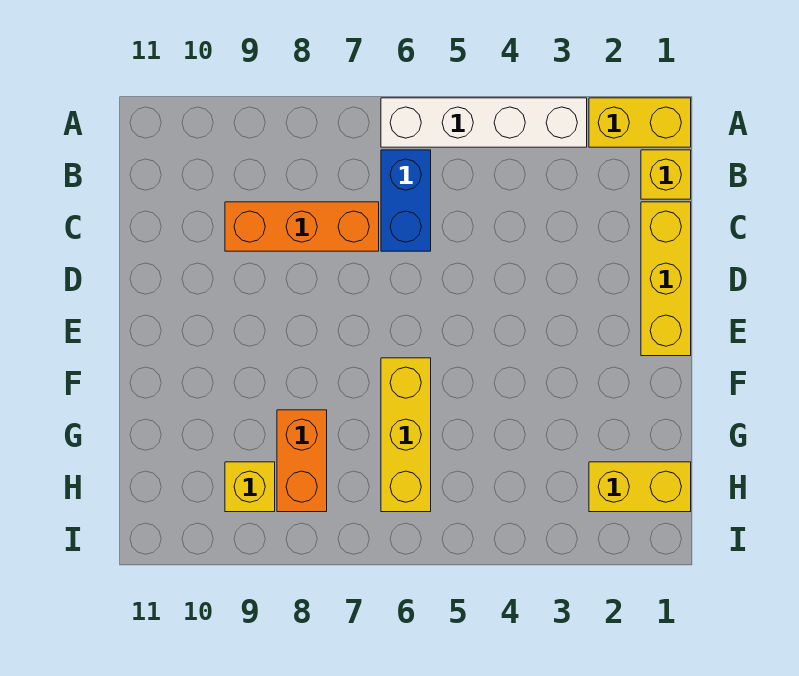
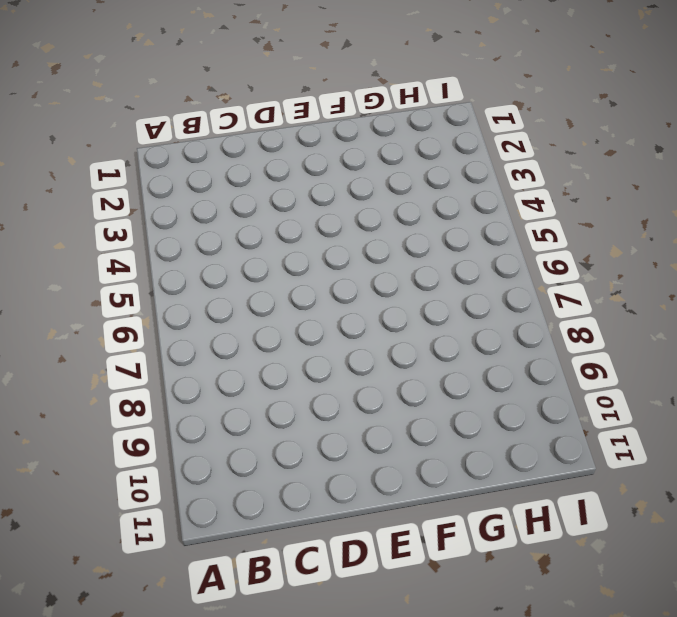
none -> yellow 1x2 brick [589,98,691,147]
none -> white 1x4 brick [381,98,587,147]

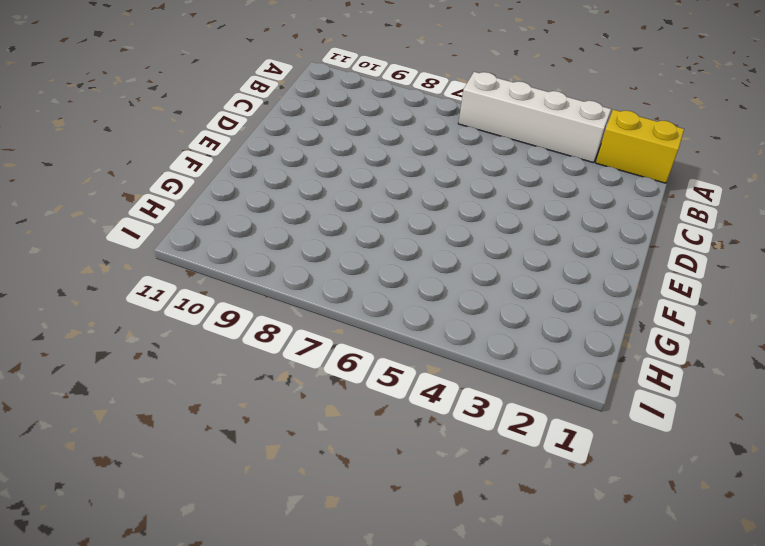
none -> yellow 1x1 brick [641,150,691,199]
none -> blue 1x2 brick [381,150,431,251]

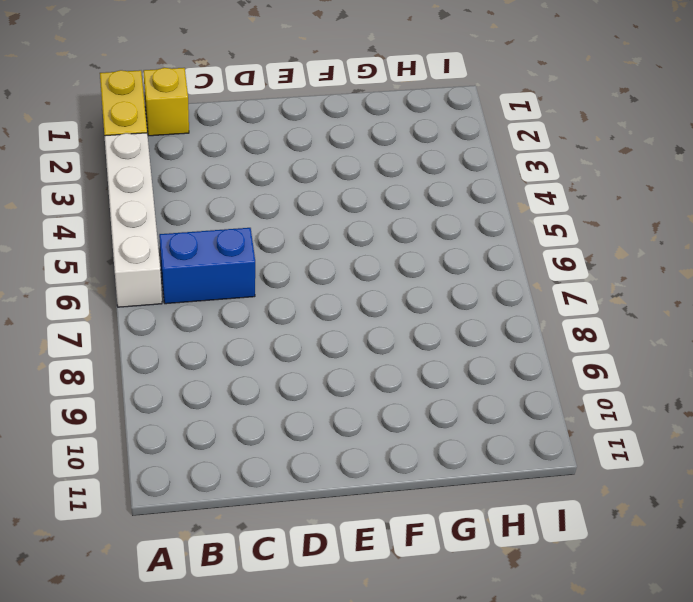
none -> yellow 1x3 brick [641,202,691,356]
none -> orange 1x3 brick [225,202,379,251]

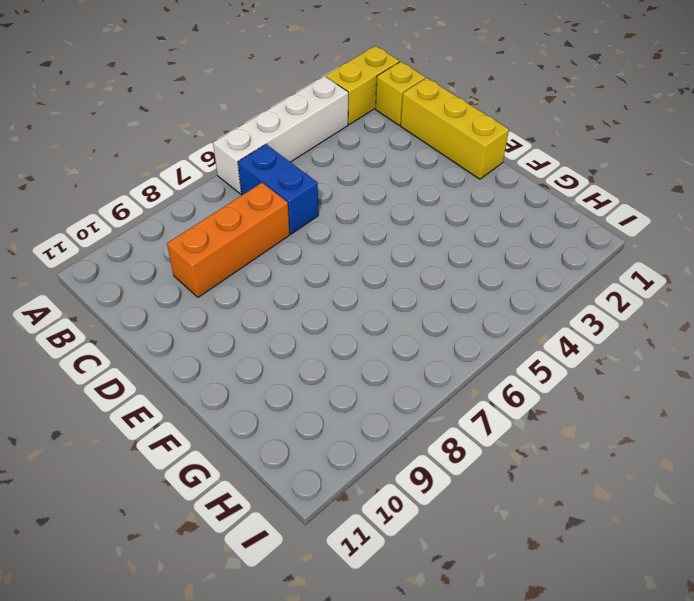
none -> yellow 1x3 brick [381,358,431,512]
none -> orange 1x2 brick [277,410,327,512]

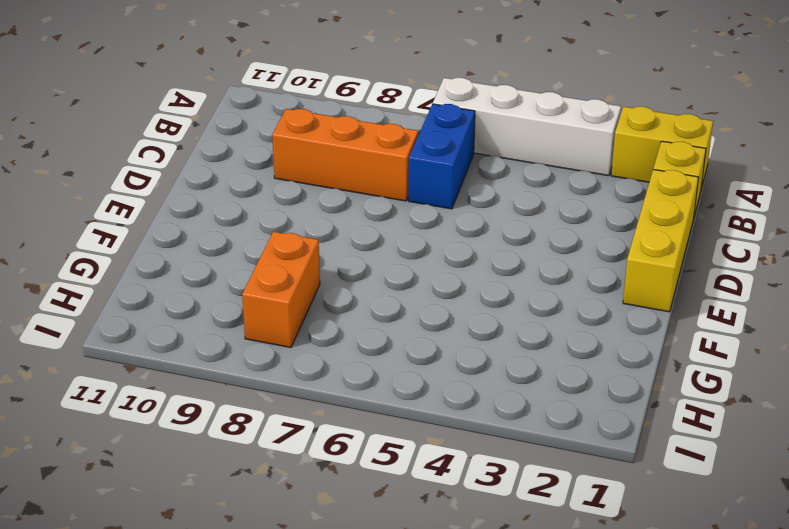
none -> yellow 1x3 brick [381,358,431,512]
none -> yellow 1x2 brick [589,462,691,512]

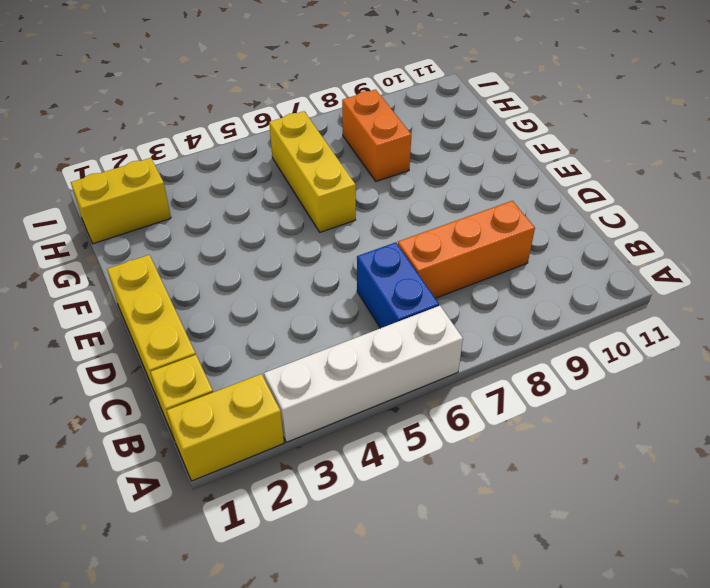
none -> yellow 1x1 brick [225,462,275,512]

